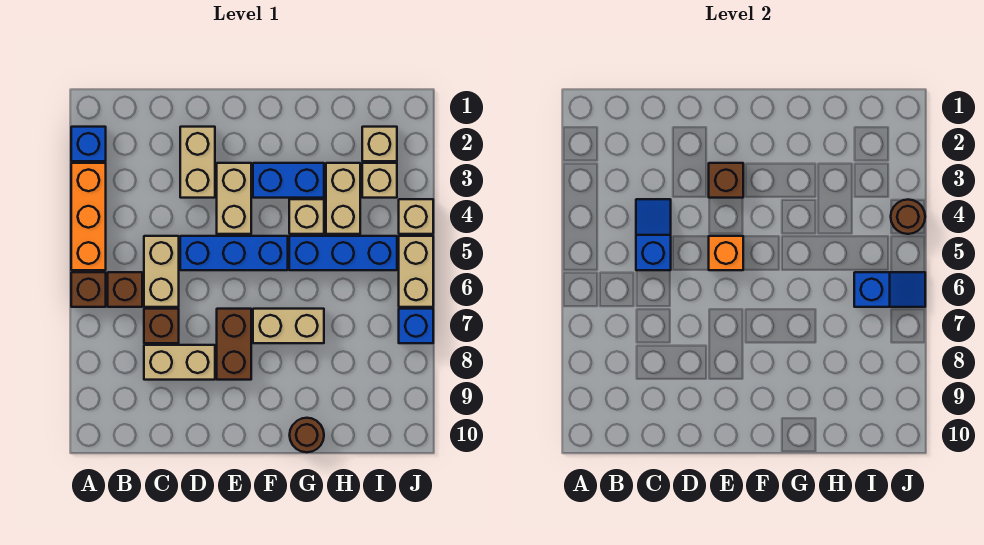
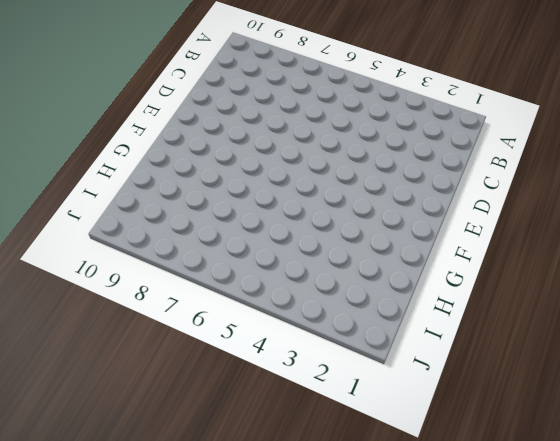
none -> blue 1x1 brick [71,127,106,161]
none -> orange 1x3 brick [71,163,106,270]
none -> brown 1x1 brick [71,272,106,307]

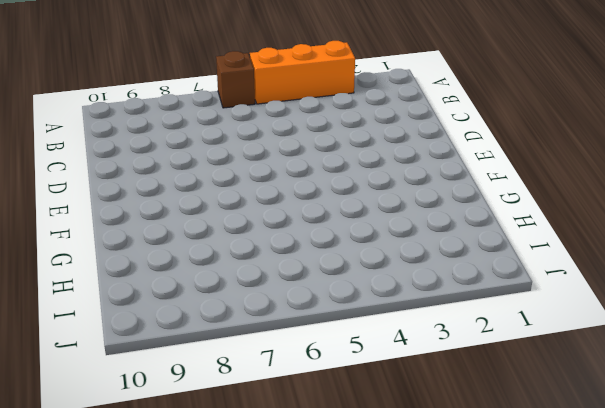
none -> blue 1x1 brick [71,127,106,161]
none -> brown 1x1 brick [108,272,142,307]
none -> tan 1x2 brick [144,236,179,307]

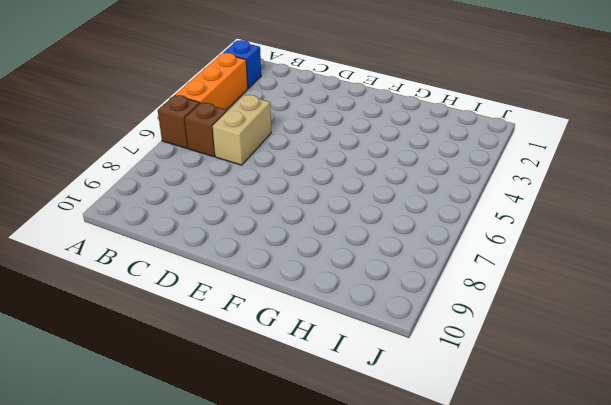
none -> brown 1x1 brick [144,309,179,343]
none -> tan 1x2 brick [144,345,215,380]
none -> tan 1x2 brick [180,127,215,198]

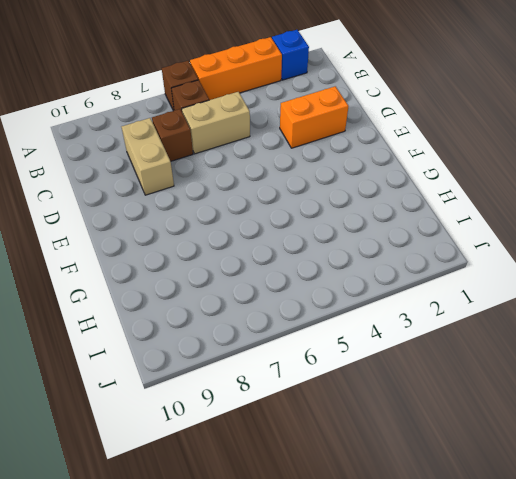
orange 1x2 brick [280,86,349,148] -> tan 1x2 brick [180,127,215,198]
none -> blue 1x3 brick [180,236,288,270]
none -> tan 1x2 brick [217,163,251,234]
none -> brown 1x2 brick [217,309,251,380]

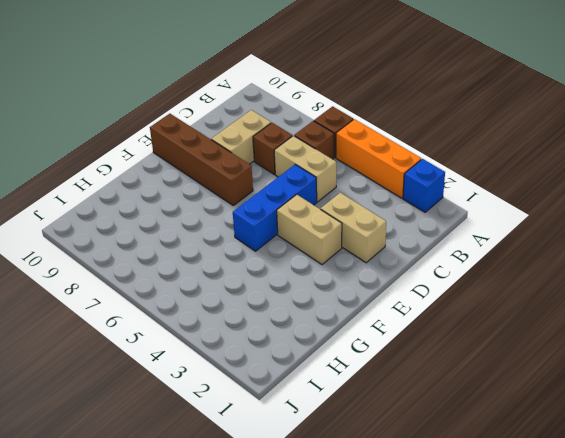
brown 1x4 brick [150,114,253,205] -> brown 1x2 brick [217,309,251,380]
none -> blue 1x2 brick [253,163,324,198]
none -> tan 1x2 brick [253,309,324,343]
none -> tan 1x1 brick [289,199,324,234]

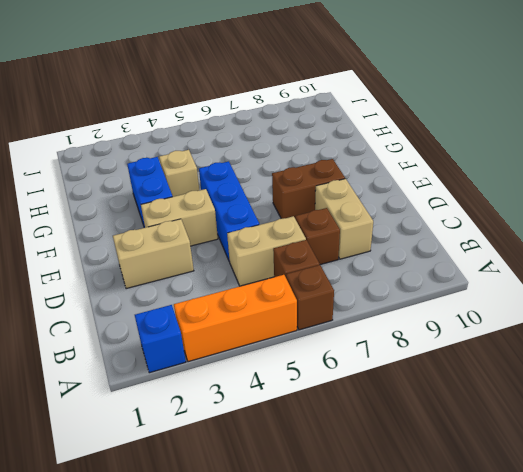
none -> tan 1x2 brick [253,309,324,343]
none -> blue 1x3 brick [289,236,397,270]
none -> brown 1x1 round brick [290,418,324,452]

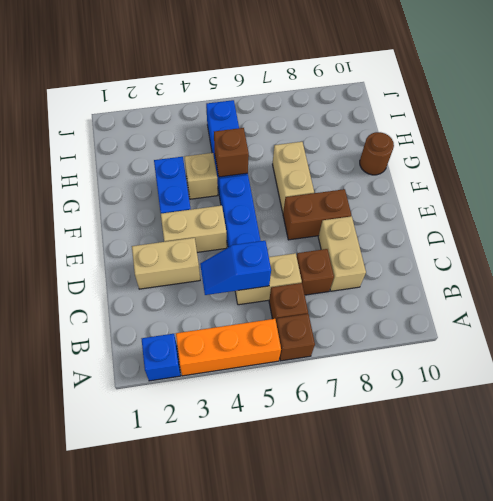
brown 1x1 brick [214,128,249,177] -> brown 1x1 brick moved to [709,163,743,198]
none -> tan 1x2 brick [326,163,360,234]
none -> tan 1x1 brick [362,127,397,161]
none -> tan 1x1 brick [362,163,397,198]

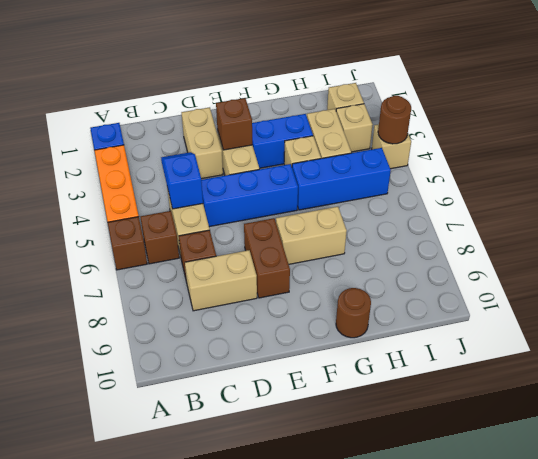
none -> tan 1x2 brick [399,236,433,307]
none -> blue 1x1 brick [399,309,433,343]
none -> orange 1x1 brick [709,236,743,270]

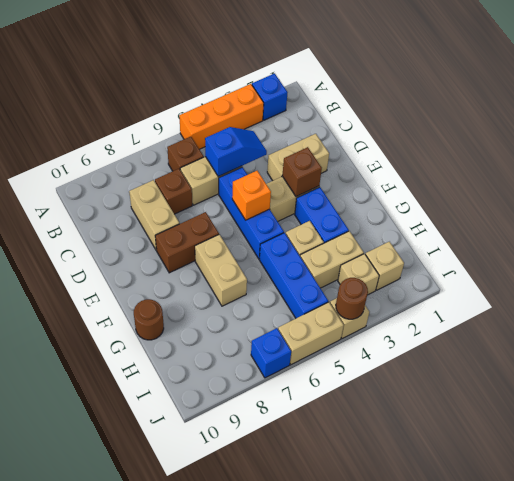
none -> brown 1x1 brick [71,272,106,307]
none -> blue 1x2 slope [854,272,925,307]

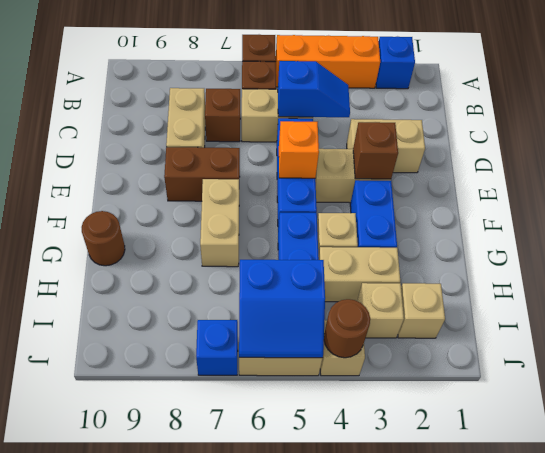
blue 2x2 slope [239,260,325,358] -> blue 1x2 slope [854,272,925,307]

